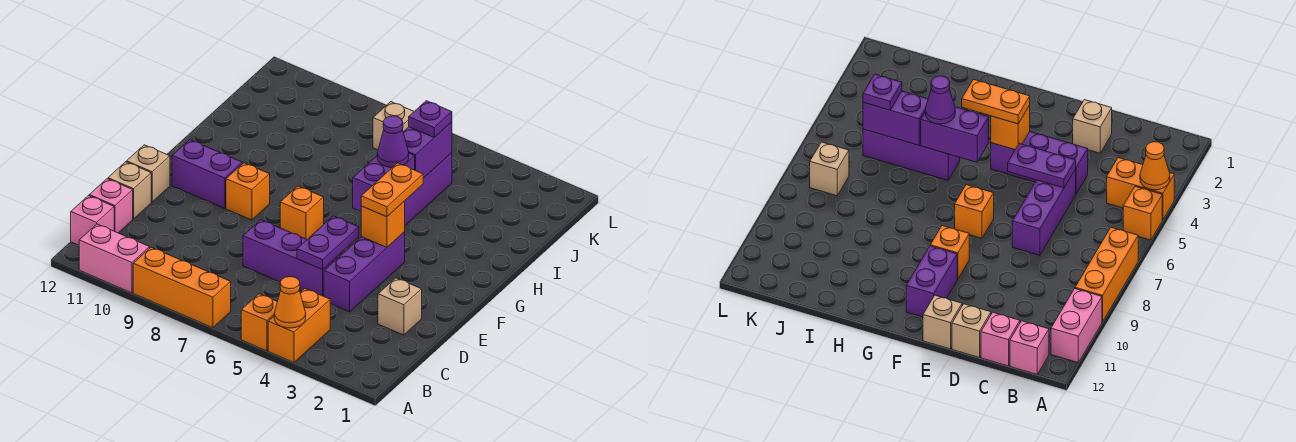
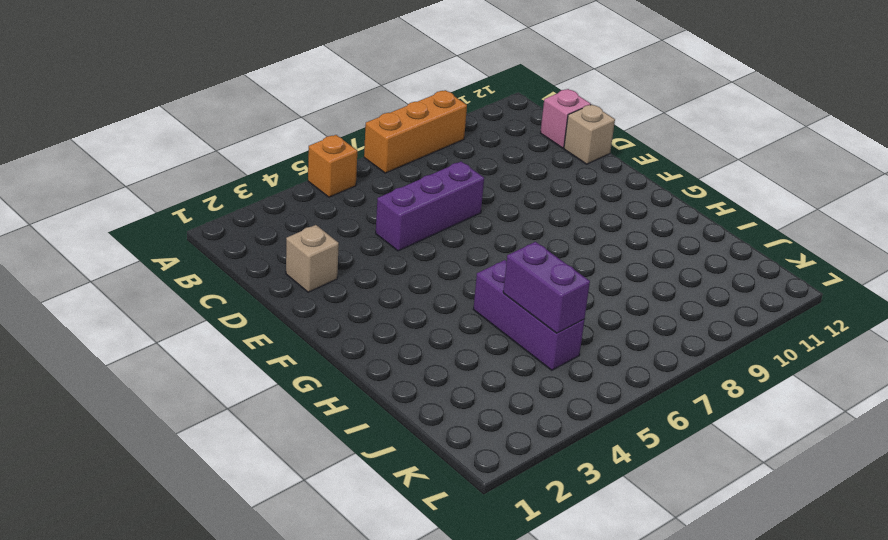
none -> orange 1x2 brick [268,288,330,362]
none -> pink 1x2 brick [79,224,150,293]
none -> pink 1x1 brick [71,196,114,245]

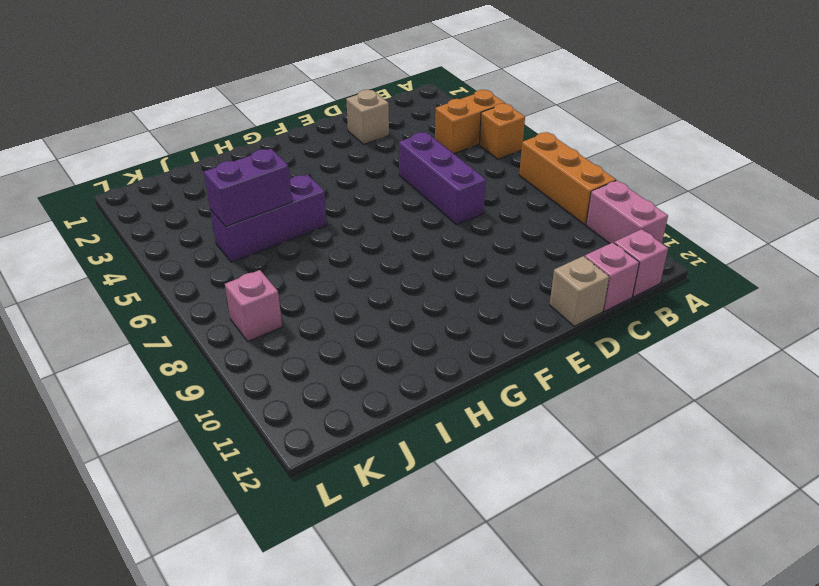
pink 1x1 brick [225,270,282,342] -> none
none -> purple 1x3 brick [324,232,405,312]
none -> tan 1x1 brick [127,145,170,202]
none -> orange 1x1 brick [280,186,324,239]

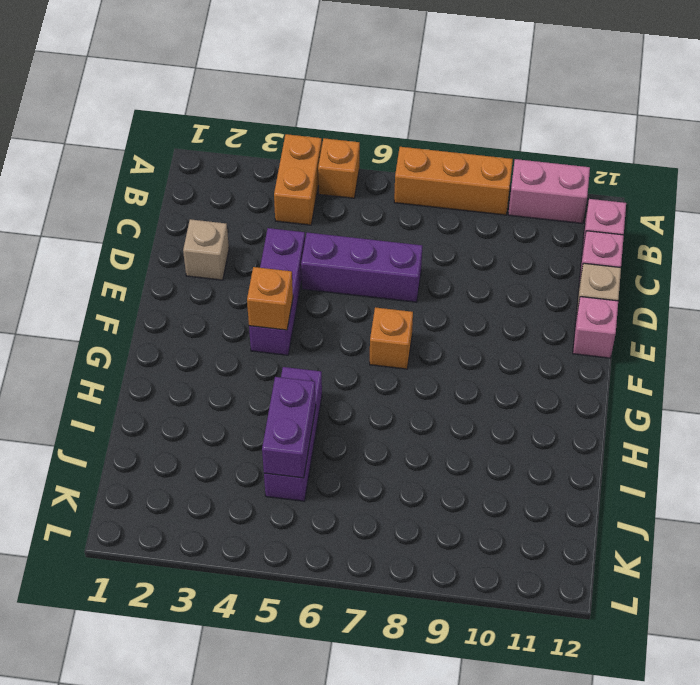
pink 1x1 brick [573,297,618,358] -> tan 1x1 brick [127,145,170,202]
none -> orange 1x1 brick [226,163,270,220]
none -> purple 1x2 brick [172,140,243,208]
none -> tan 1x1 brick [373,102,414,150]

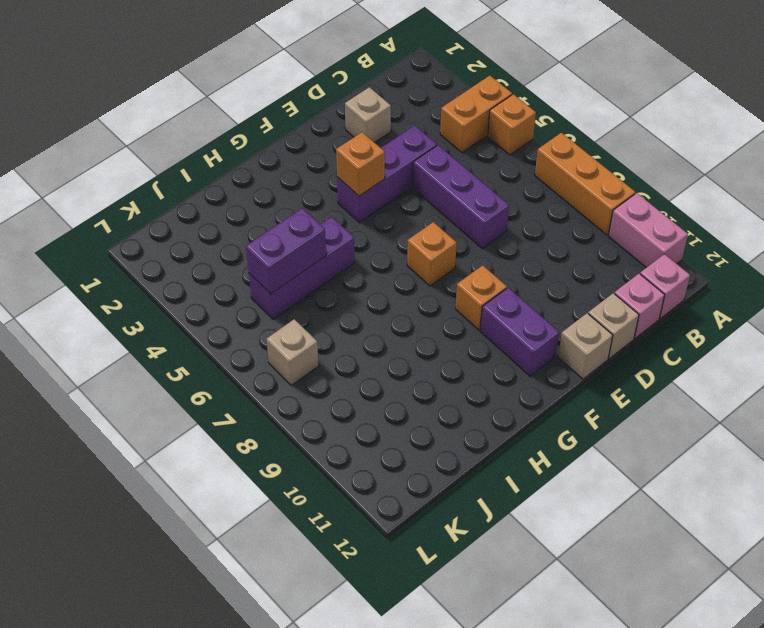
none -> orange 1x1 cone [274,277,306,328]
none -> purple 1x2 plate [297,216,359,270]
none -> purple 1x2 brick [353,153,415,211]

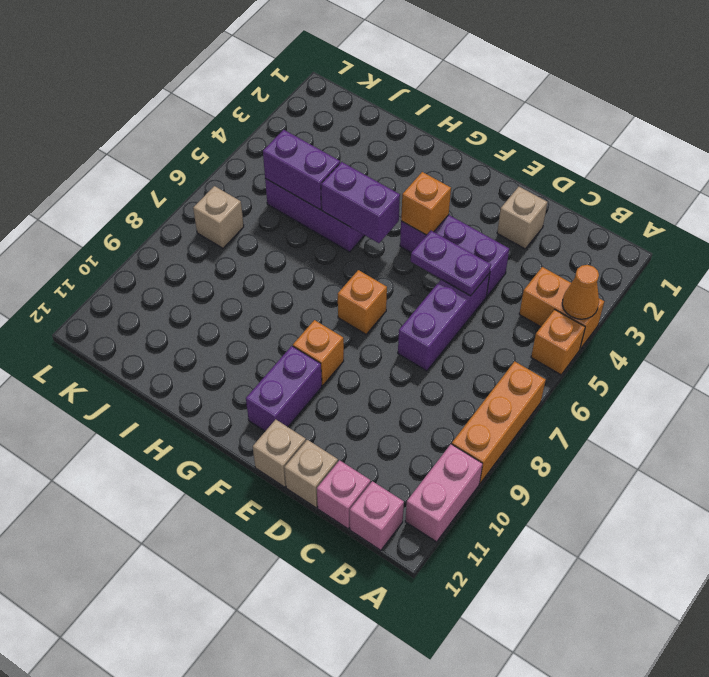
none -> orange 1x2 plate [361,163,423,217]
none -> purple 1x1 cone [377,116,409,167]
none -> purple 1x1 plate [409,101,452,137]

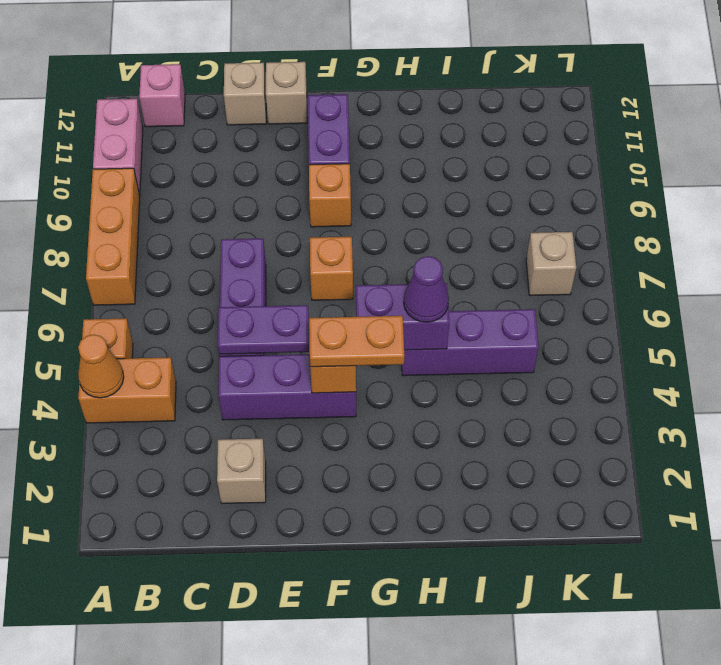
none -> pink 1x1 brick [89,179,133,233]
none -> purple 1x2 brick [403,122,452,178]
none -> purple 1x1 plate [409,101,452,137]

